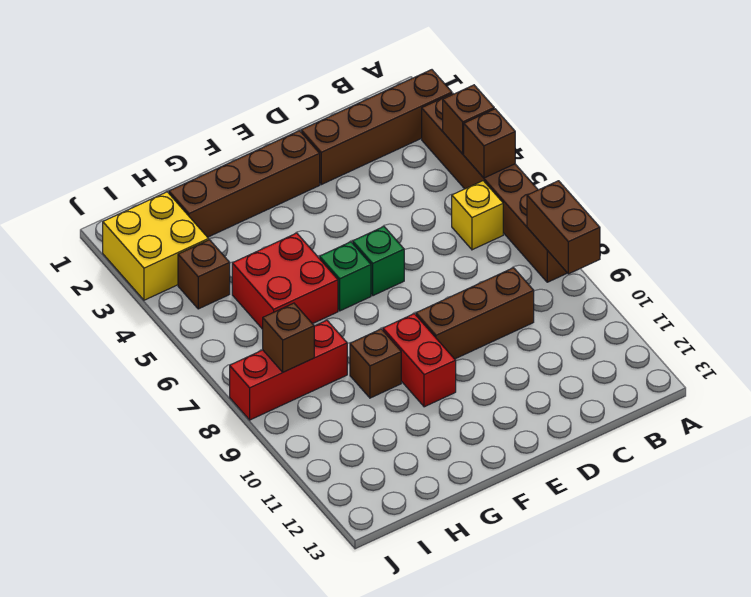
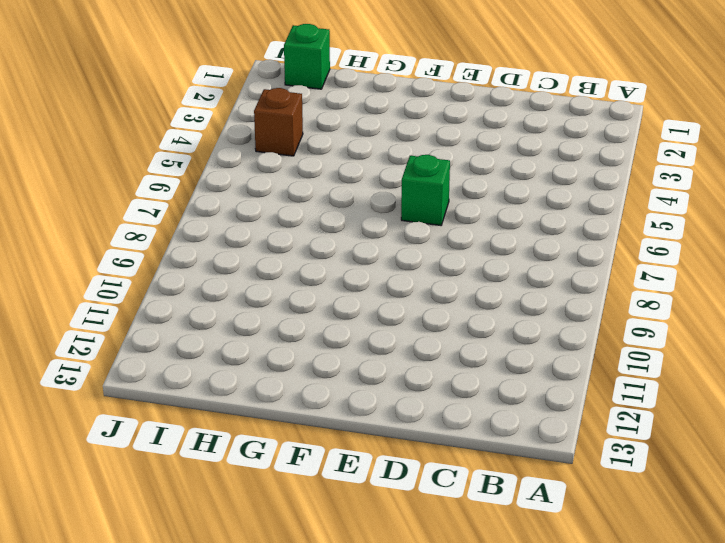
green 1x1 brick [284,24,330,89] -> green 1x1 brick moved to [320,242,371,311]
none -> brown 1x4 brick [301,70,452,185]
none -> brown 1x6 brick [422,94,567,282]
none -> yellow 1x1 brick [452,181,503,250]

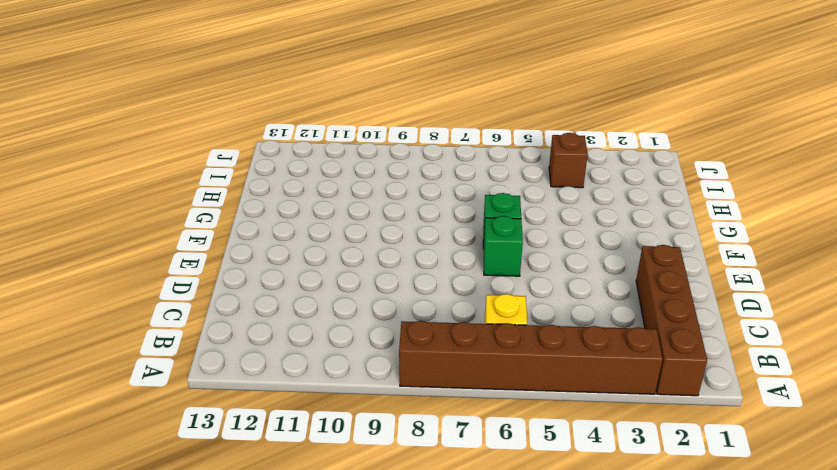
none -> brown 1x3 brick [416,268,534,359]
none -> brown 1x4 brick [169,131,320,237]
none -> red 1x2 brick [383,314,456,407]

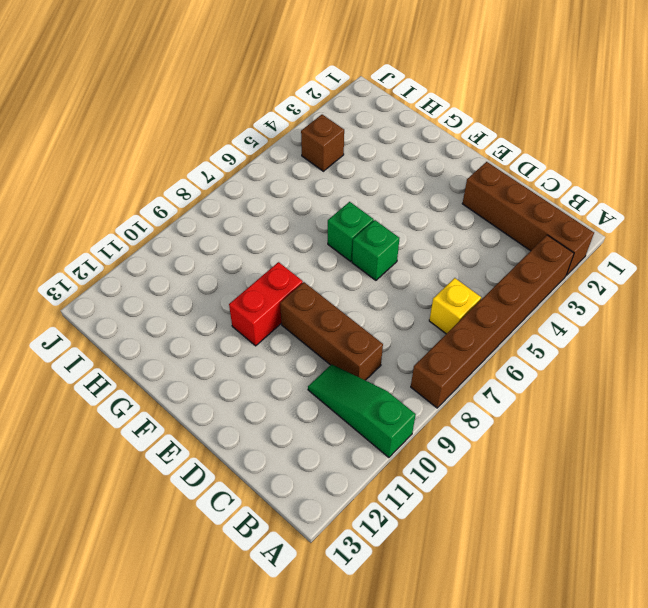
green 1x3 slope [308,364,416,458] -> none
none -> brown 1x4 brick [169,131,320,237]
none -> red 2x2 brick [232,233,338,329]
none -> brown 1x1 brick [350,329,401,398]

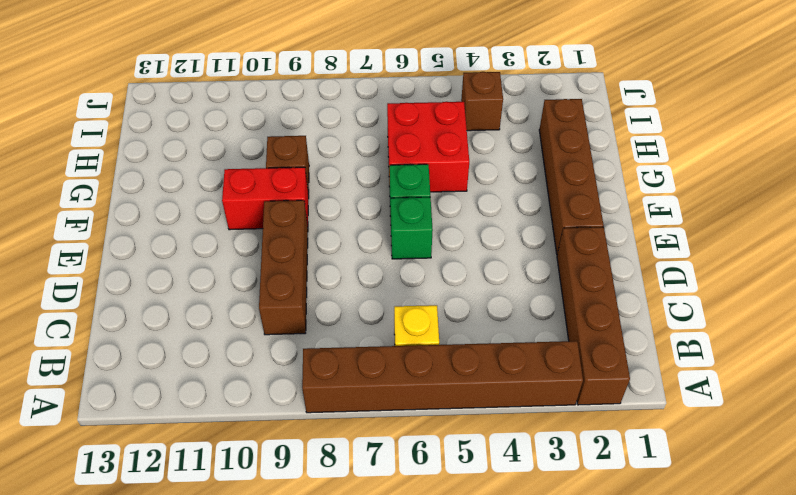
none -> red 1x3 brick [230,320,347,420]
none -> yellow 2x2 brick [103,192,209,300]
none -> brown 1x1 brick [443,85,494,154]

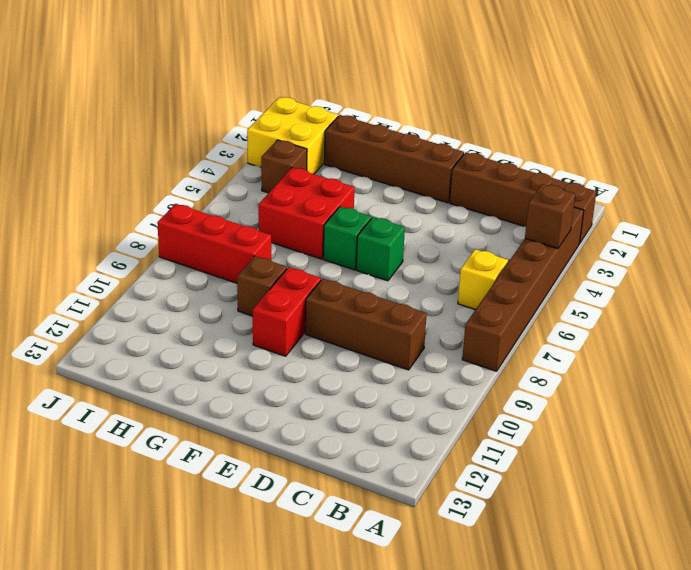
none -> brown 1x1 brick [464,109,515,178]
none -> brown 1x2 brick [527,181,600,274]
none -> brown 1x1 brick [263,303,314,372]

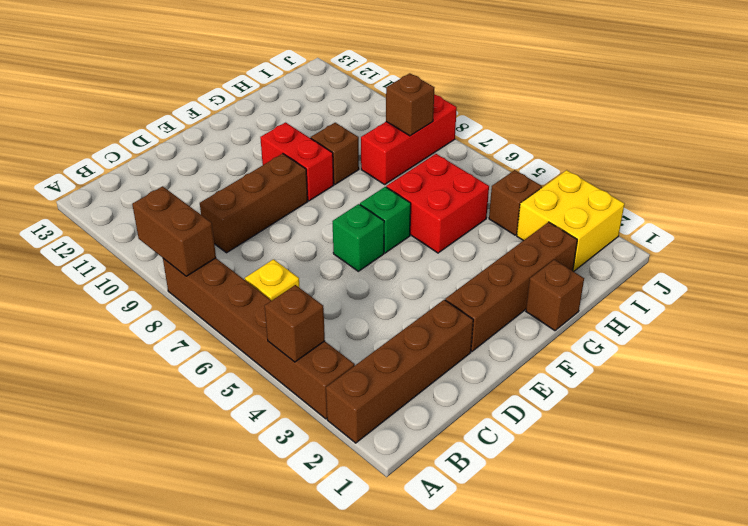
brown 1x1 brick [526,260,584,331] -> brown 1x1 brick moved to [464,109,515,178]

